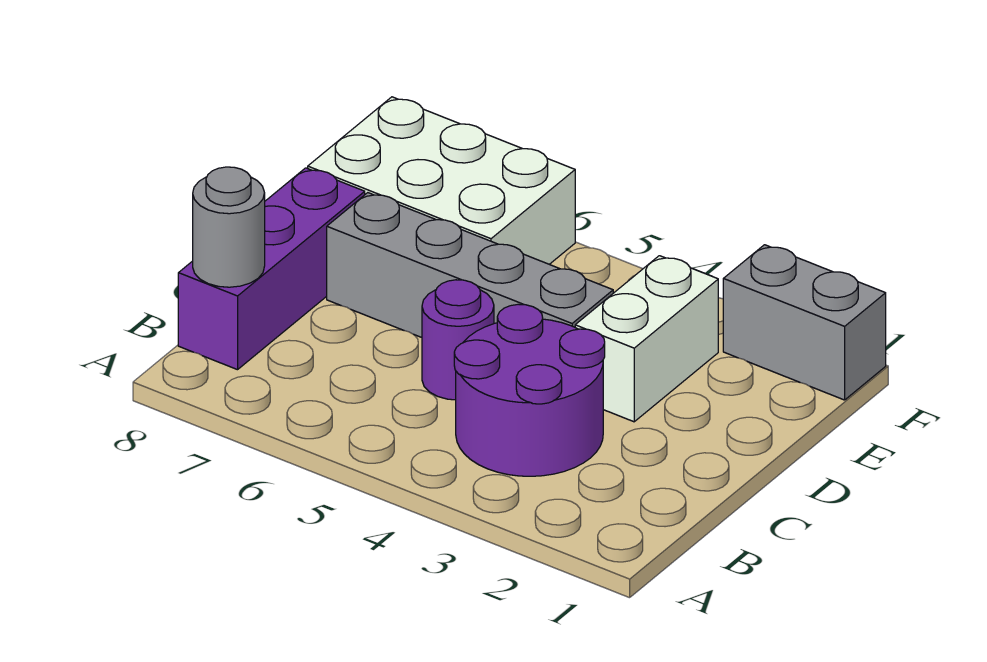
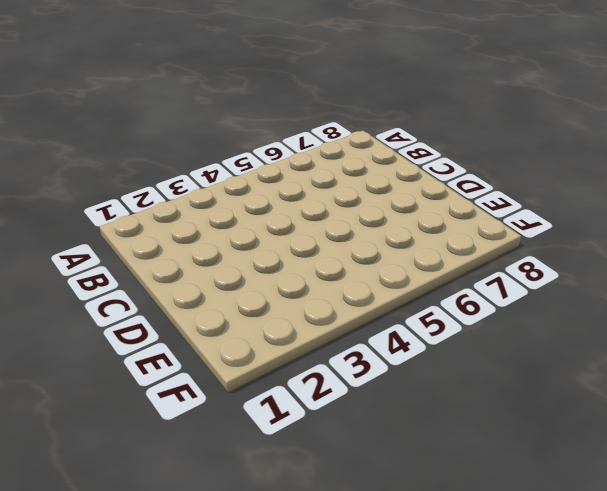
none -> purple 2x2 round brick [454,304,605,476]
none -> purple 1x3 brick [178,168,365,370]

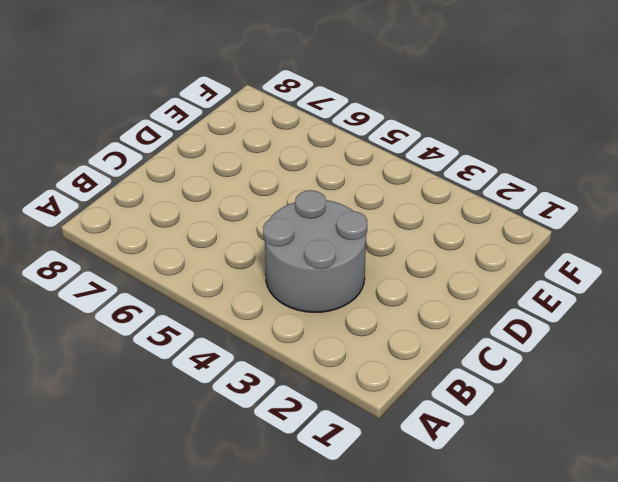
grey 2x2 round brick [263,190,367,312] -> purple 2x2 round brick [454,304,605,476]
none -> purple 1x3 brick [178,168,365,370]
none -> purple 1x1 round brick [422,280,494,400]

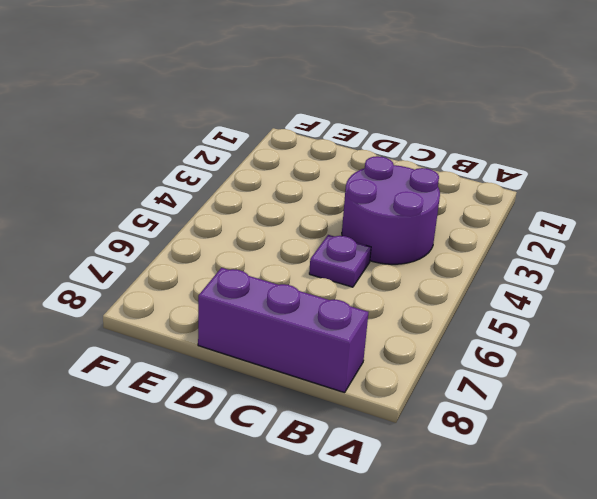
purple 1x1 plate [309,235,371,287] -> purple 1x1 round brick [422,280,494,400]
none -> white 1x2 brick [575,256,718,422]
none -> grey 1x4 brick [327,193,613,337]

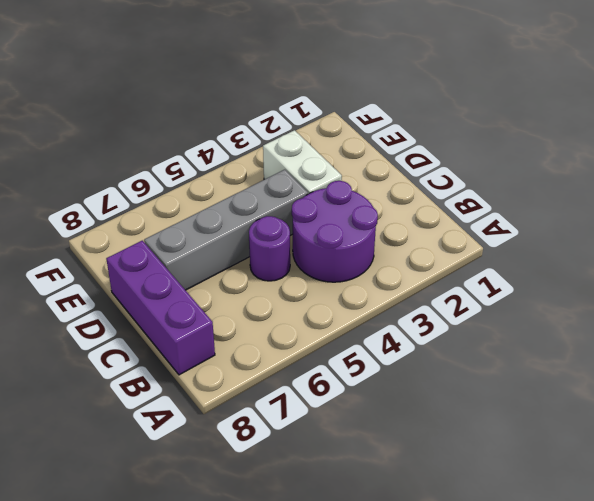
none -> white 2x3 brick [308,97,575,264]
none -> grey 1x2 brick [723,245,886,400]

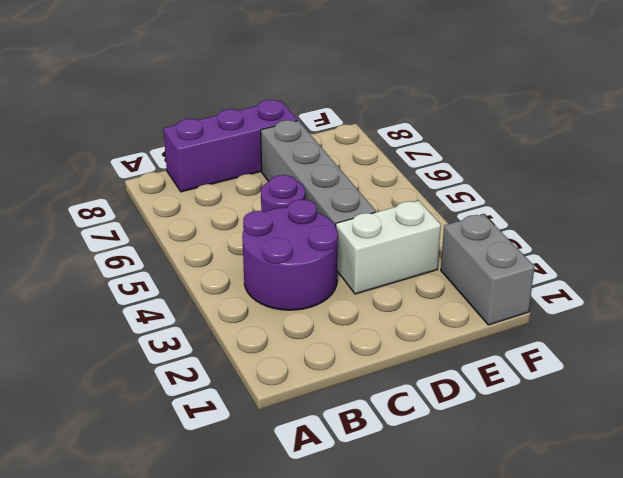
none -> white 2x3 brick [308,97,575,264]
none -> grey 1x1 round brick [193,167,265,287]

